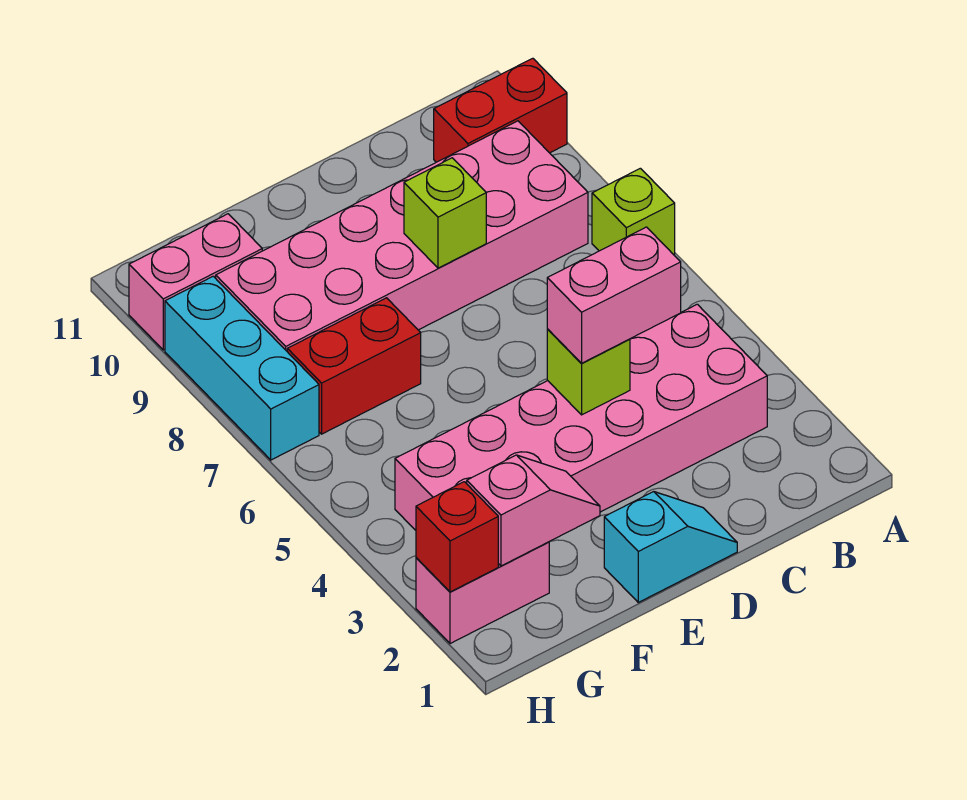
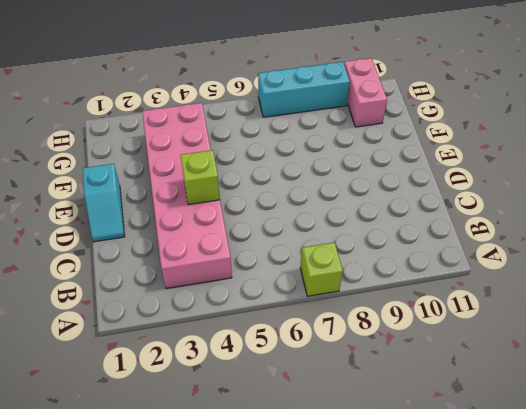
none -> red 1x2 brick [434,58,567,162]
none -> pink 2x6 brick [216,121,588,351]
none -> red 1x2 brick [287,298,421,434]

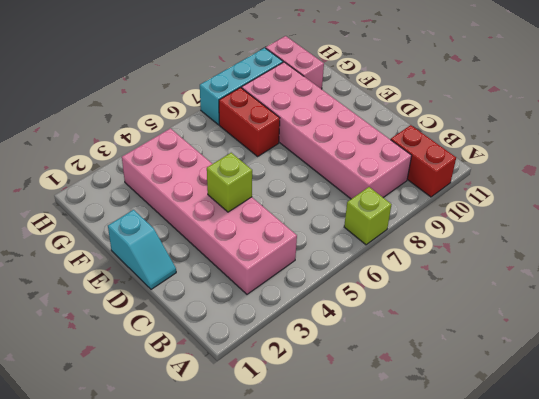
none -> pink 1x2 brick [416,542,549,644]
none -> lime 1x1 brick [404,158,486,268]
none -> pink 1x2 slope [467,455,600,566]

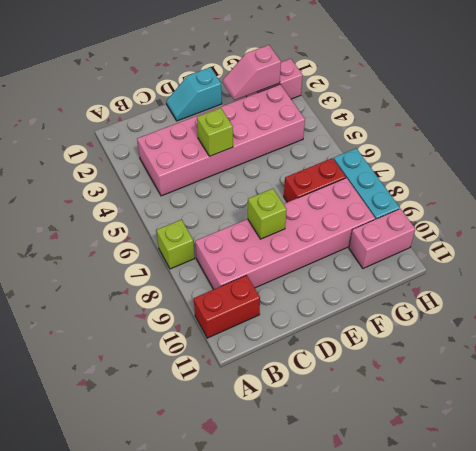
none -> red 1x1 brick [416,482,498,592]
none -> pink 1x2 brick [547,227,681,363]

